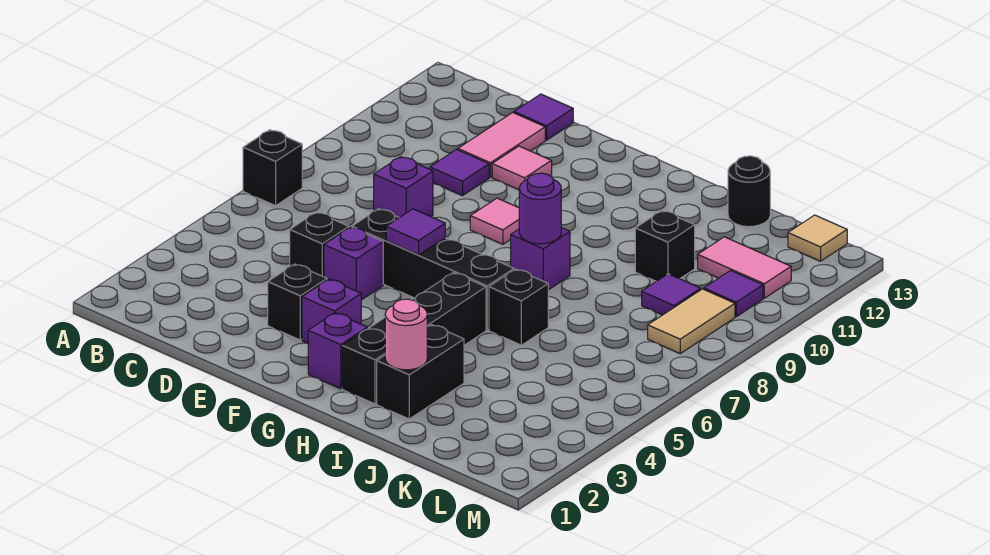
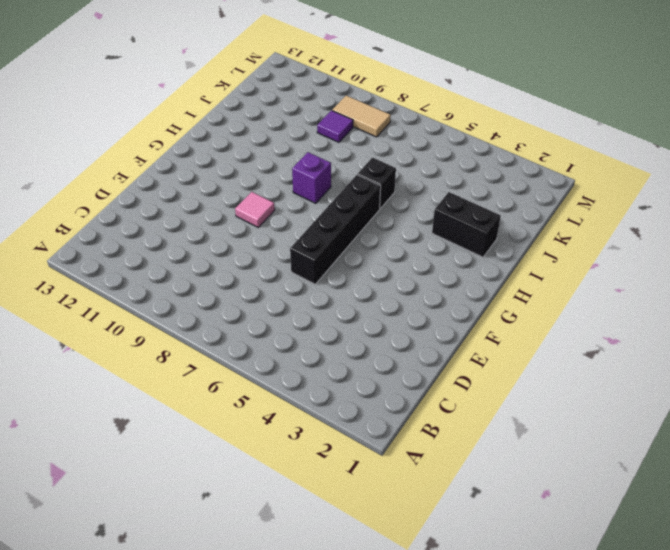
none -> black 1x1 brick [243,130,302,206]
none -> black 1x1 brick [290,212,349,277]
none -> purple 1x1 brick [374,157,433,218]

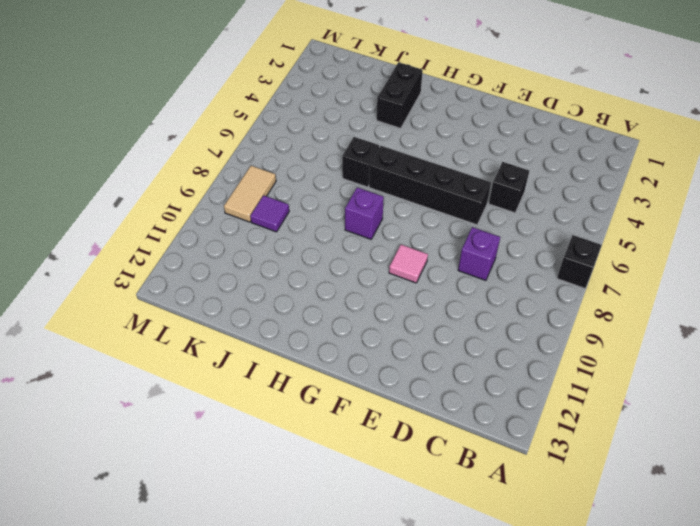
none -> purple 1x1 tile [430,149,489,196]
none -> pink 1x2 tile [458,113,545,177]
none -> purple 1x1 tile [514,94,573,140]

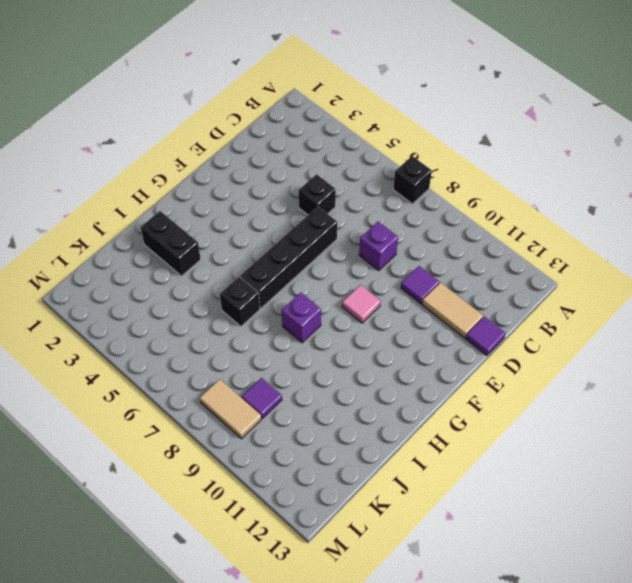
tan 1x2 tile [422,283,483,338] -> pink 1x2 tile [458,113,545,177]
none -> black 1x1 brick [268,264,327,340]
none -> purple 1x1 brick [324,227,383,300]
none -> pink 1x1 tile [492,146,552,190]

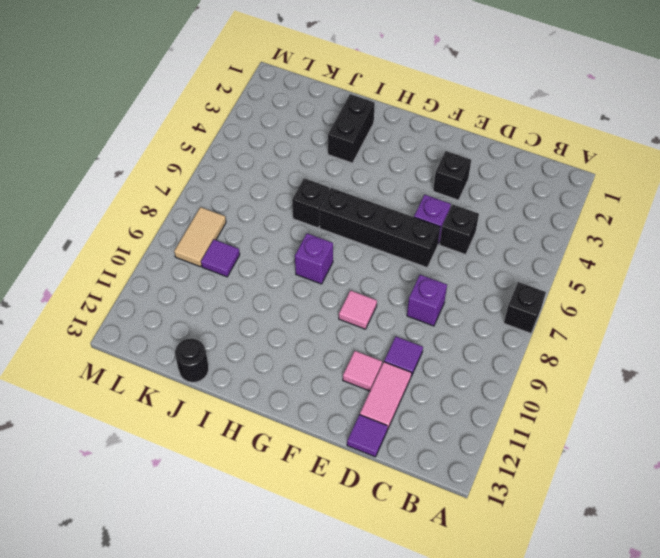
none -> purple 1x1 brick [302,279,361,344]
none -> purple 1x1 brick [308,313,368,389]
none -> black 1x4 brick [342,273,486,404]

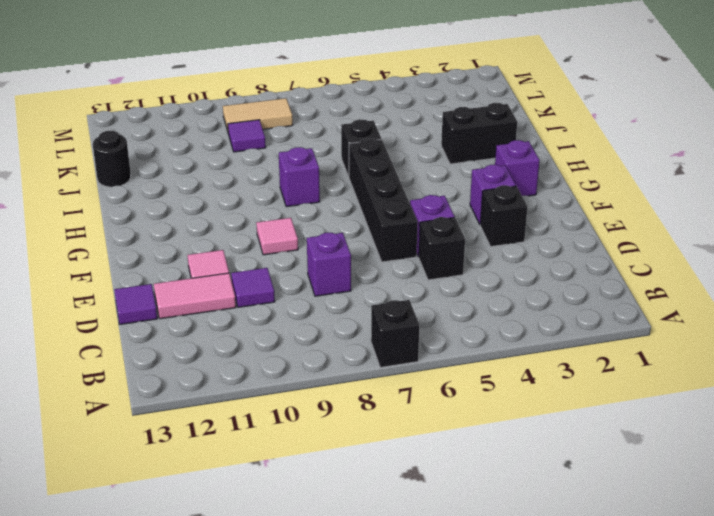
none -> black 1x4 brick [342,273,486,404]
none -> black 1x1 brick [635,211,695,281]
none -> pink 1x2 tile [698,237,791,298]

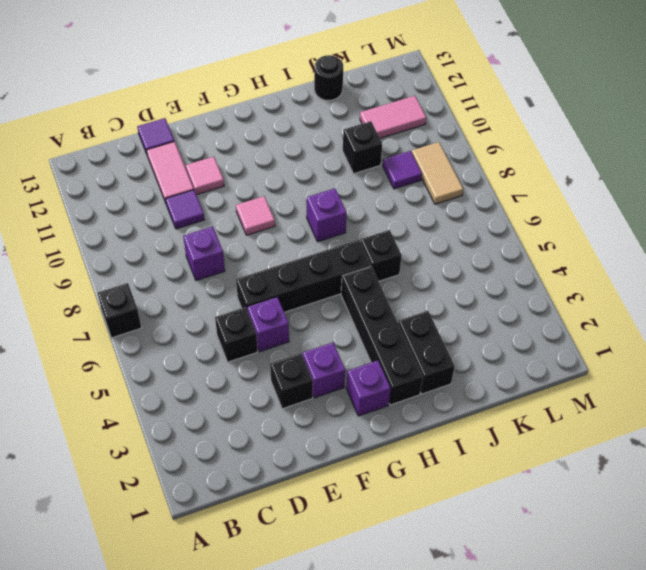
none -> purple 1x1 tile [704,271,763,317]
none -> tan 1x1 tile [788,215,847,261]
none -> purple 1x1 tile [386,209,445,255]

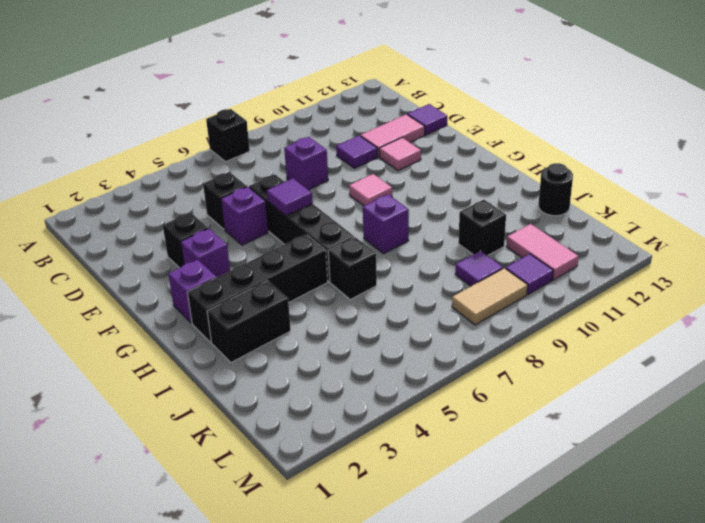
none -> tan 1x1 tile [788,215,847,261]
none -> purple 1x1 round brick [519,173,561,244]
none -> pink 1x1 round brick [385,299,427,370]

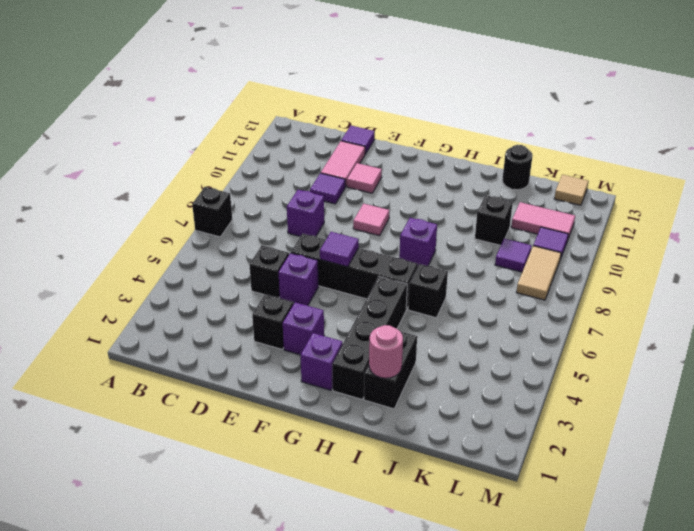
none -> purple 1x1 round brick [519,173,561,244]

